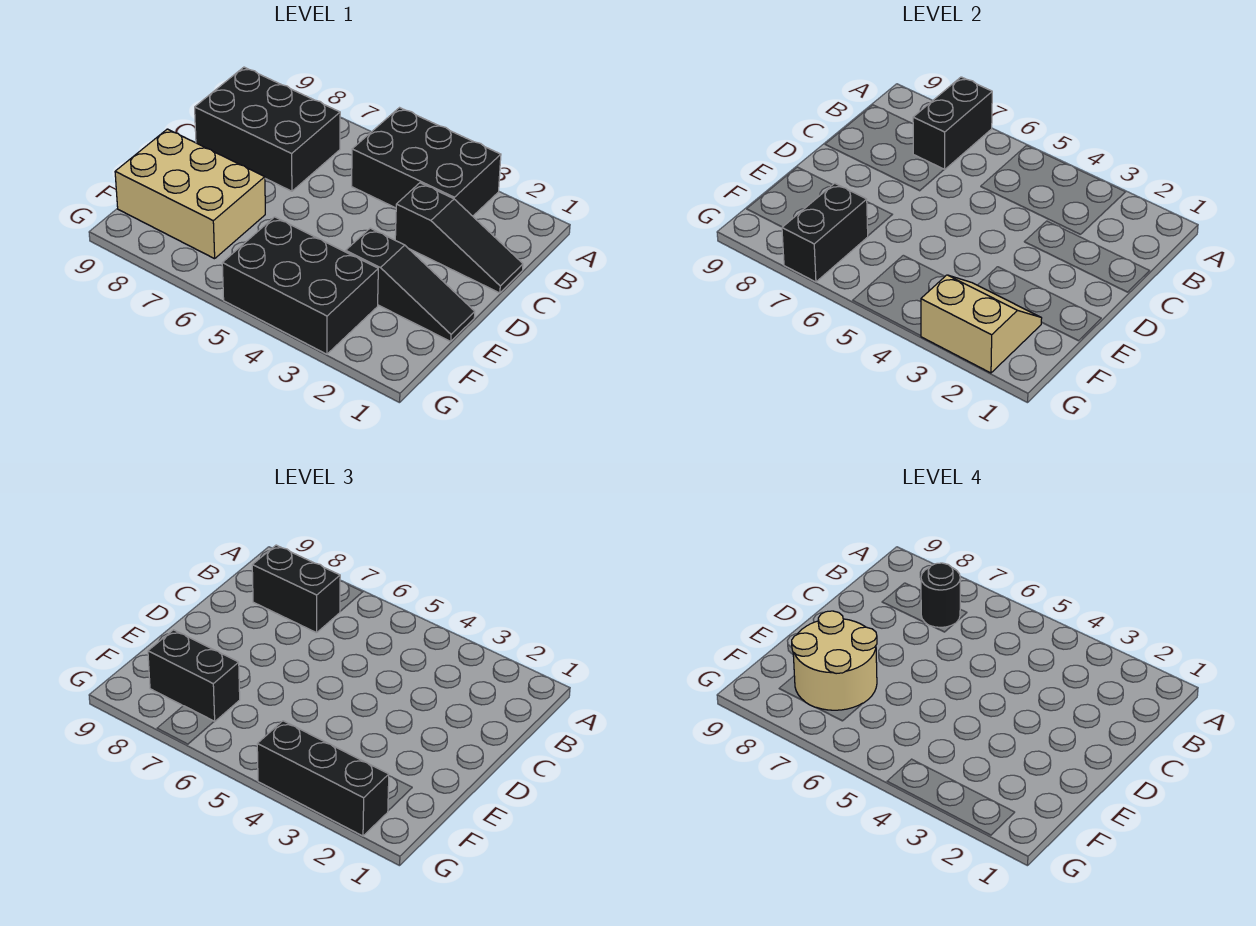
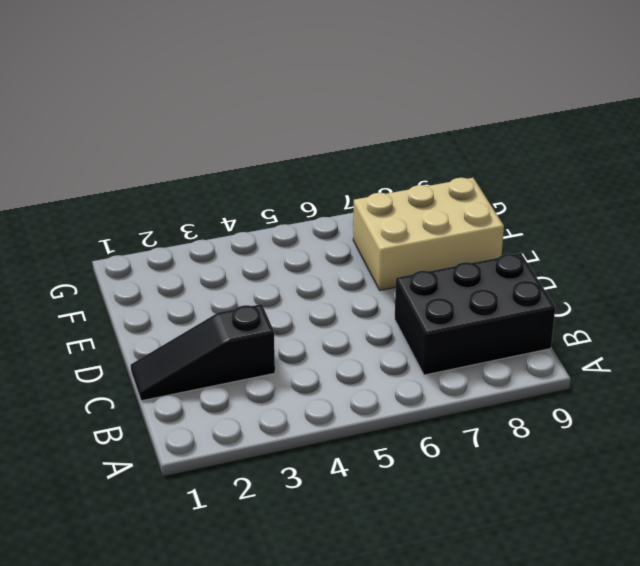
none -> black 2x3 brick [352,108,501,216]
none -> black 1x3 slope [346,228,475,341]
none -> black 2x3 brick [222,217,378,354]

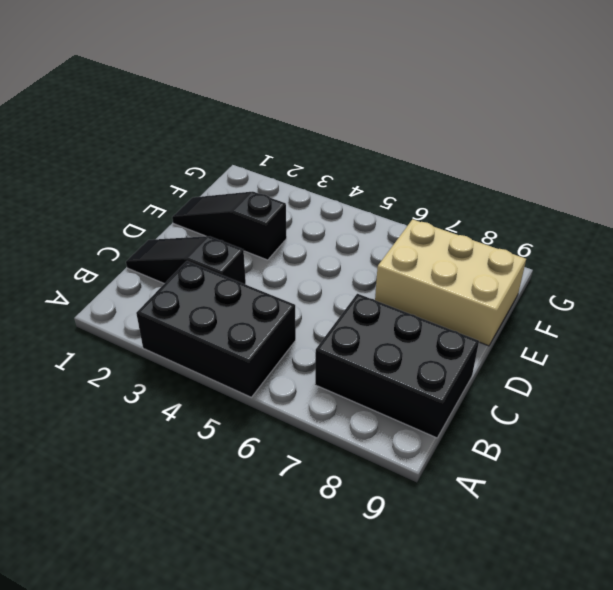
none -> black 2x3 brick [222,217,378,354]
none -> black 1x2 brick [913,77,992,170]
none -> tan 2x2 slope [921,275,1042,373]

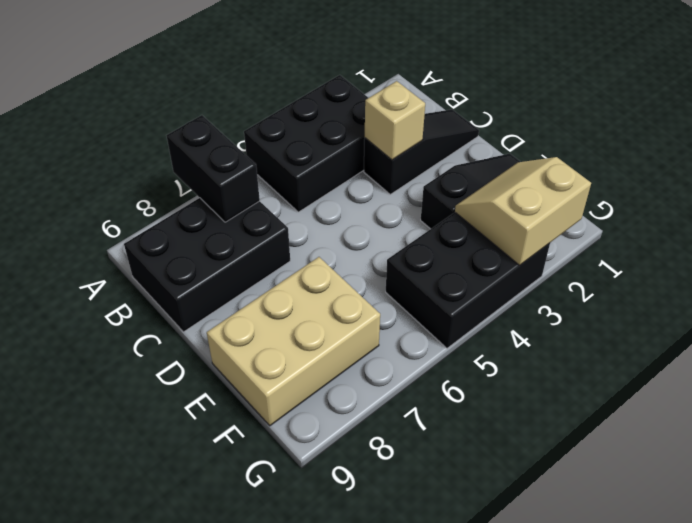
tan 1x1 brick [365,81,425,160] -> none
none -> black 1x2 brick [782,183,868,282]
none -> black 1x2 brick [252,545,340,633]
none -> black 1x2 brick [148,630,240,722]

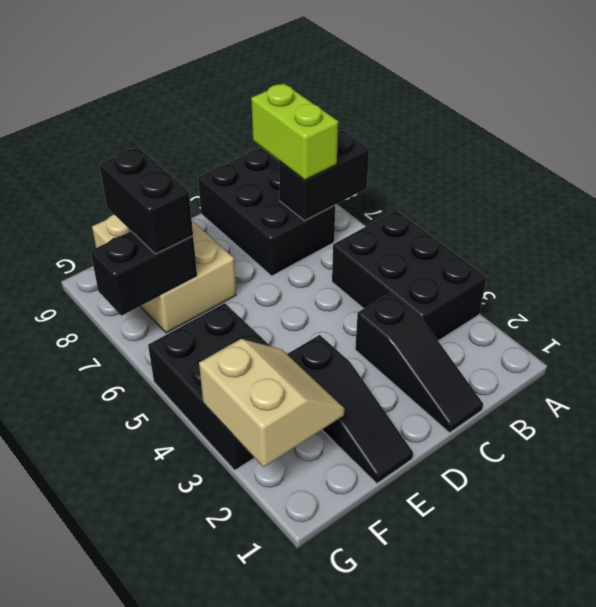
lime 1x2 brick [251,84,338,180] -> black 1x2 brick [252,545,340,633]
none -> black 1x3 brick [257,721,389,836]
none -> black 1x1 round brick [921,563,960,627]
none -> tan 2x2 round brick [792,611,877,710]

